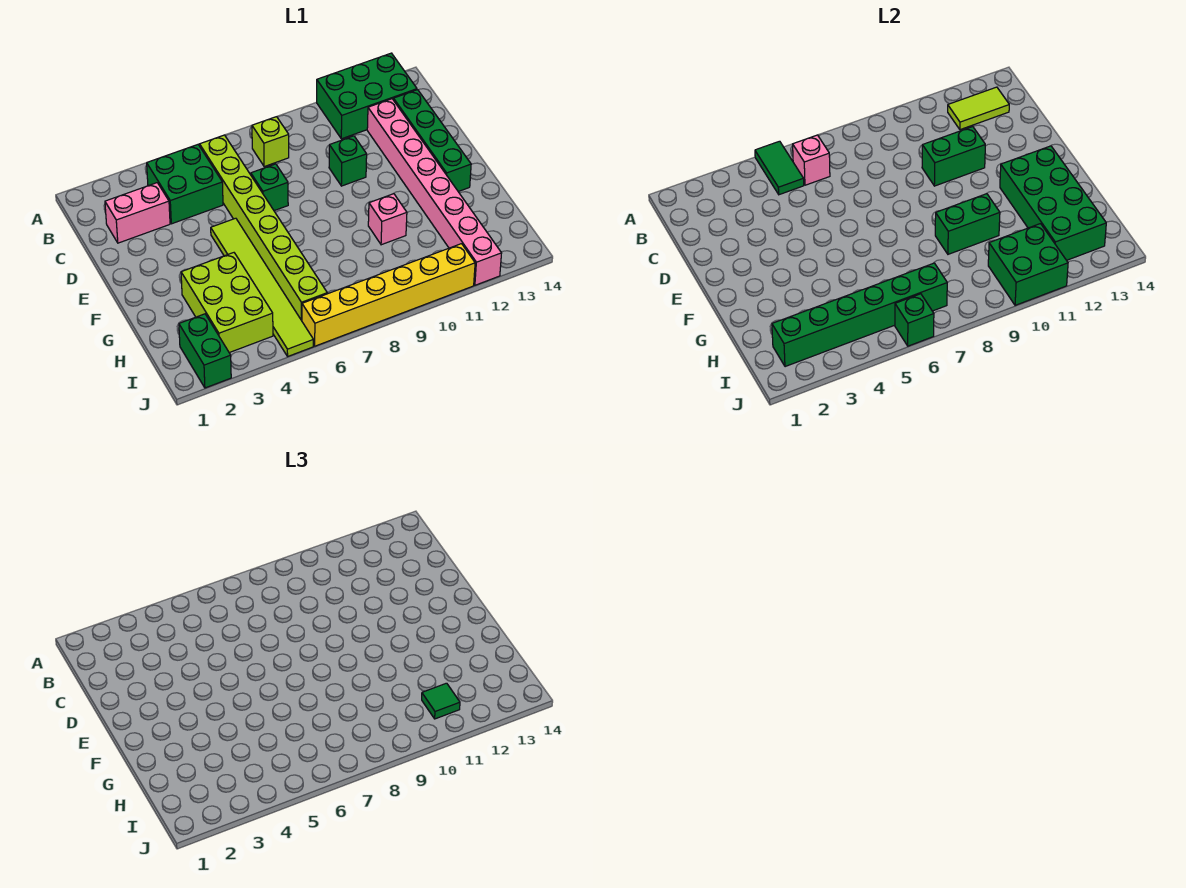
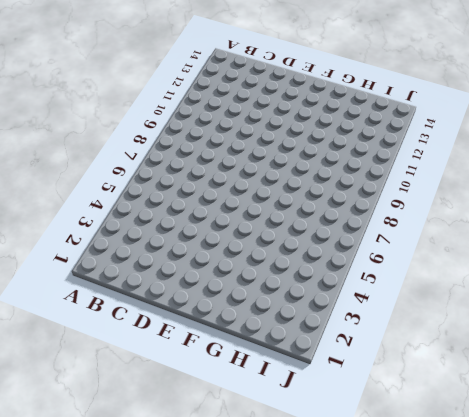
none -> green 2x3 brick [317,53,417,139]
none -> green 2x2 brick [147,145,223,224]
none -> lime 1x8 brick [199,135,327,321]

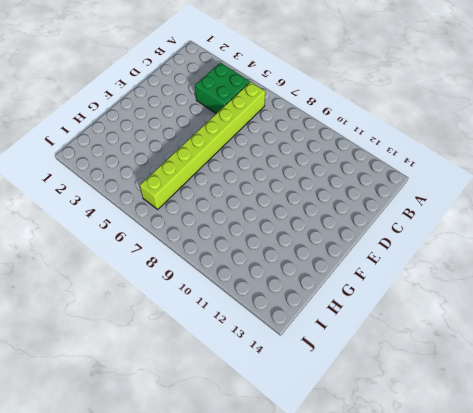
none -> green 2x3 brick [317,53,417,139]
none -> lime 1x1 brick [252,117,289,167]
none -> pink 1x2 brick [105,183,170,243]

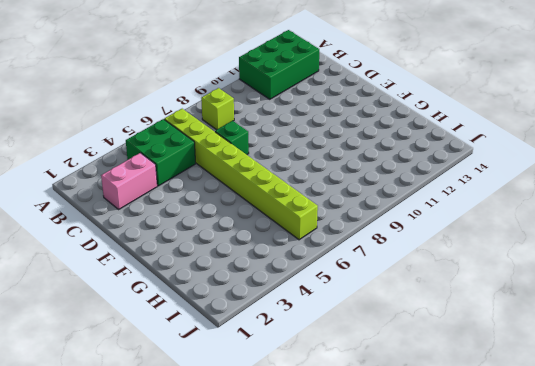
none -> pink 1x8 brick [367,99,502,285]
none -> green 1x4 brick [393,90,471,192]
none -> green 1x1 brick [329,136,367,186]

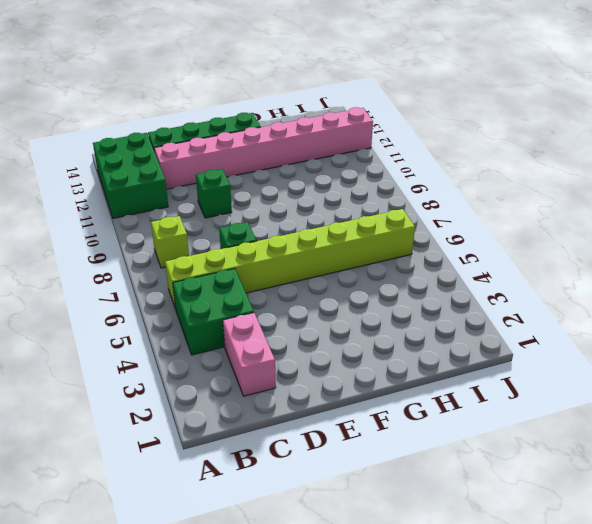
none -> lime 1x6 tile [211,218,313,356]
none -> lime 2x3 brick [181,253,273,353]
none -> pink 1x1 brick [368,194,407,245]

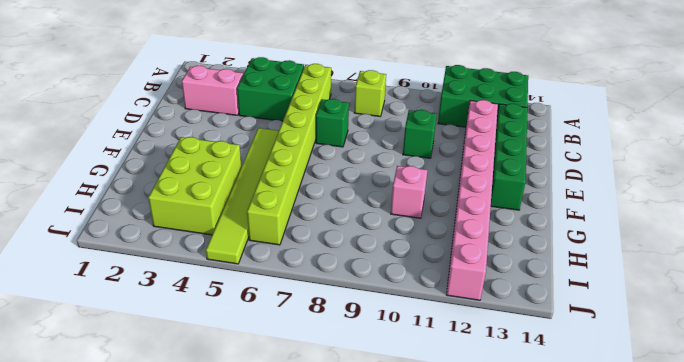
none -> green 1x2 brick [179,314,231,388]
none -> yellow 1x6 brick [302,244,475,346]
none -> green 1x2 tile [755,141,804,195]

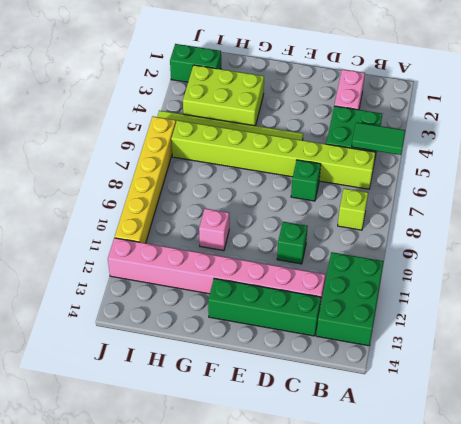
none -> pink 1x1 brick [793,135,830,185]
none -> lime 1x2 tile [948,87,1009,130]
none -> green 1x2 brick [922,127,985,186]

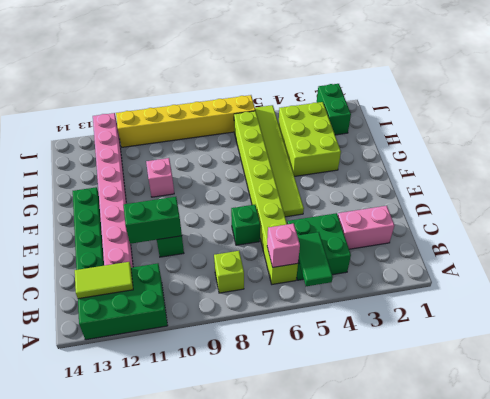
none -> green 2x4 brick [1000,146,1106,260]
none -> green 1x2 brick [935,194,1000,254]
none -> green 1x6 brick [772,263,947,367]

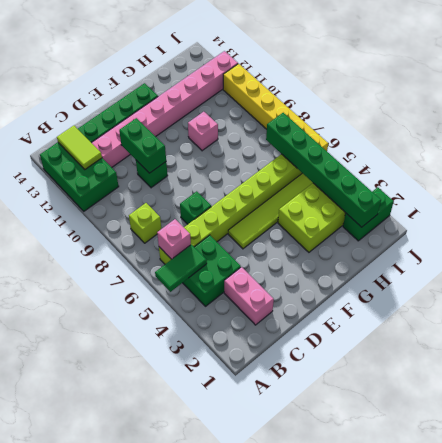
none -> green 2x4 brick [1000,146,1106,260]
none -> green 1x2 brick [935,194,1000,254]
none -> green 2x2 brick [988,224,1068,305]

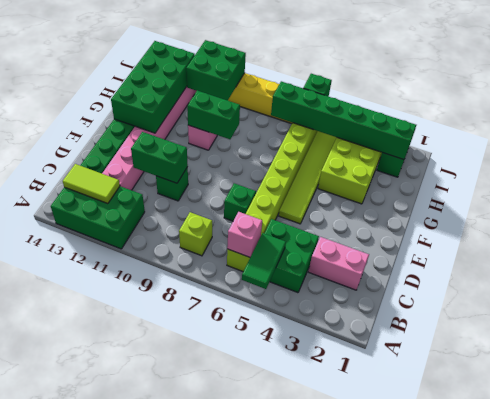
none -> green 1x1 tile [422,683,460,719]

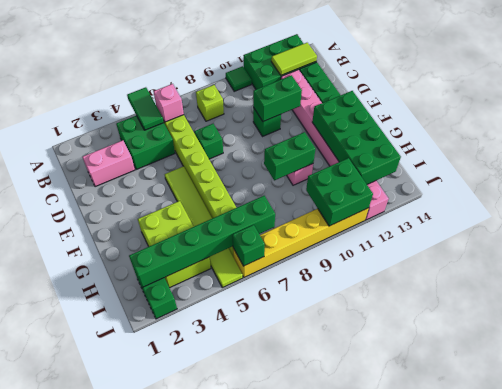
green 1x1 tile [226,66,252,91] -> green 1x1 tile moved to [422,683,460,719]

